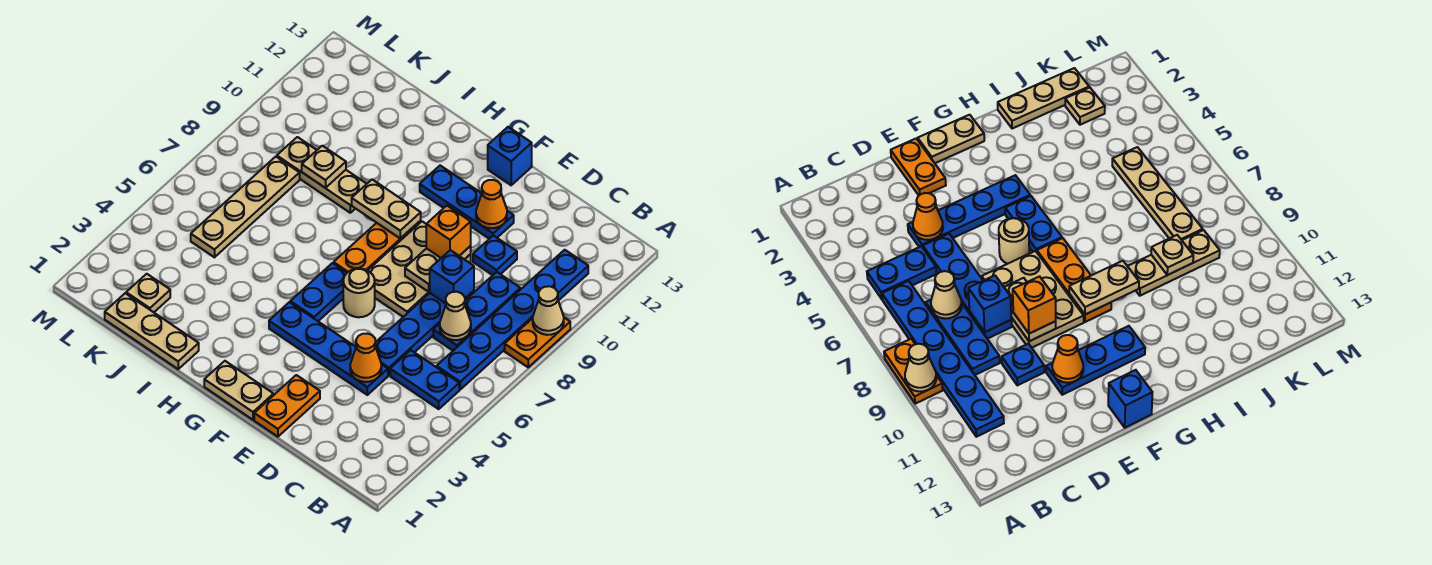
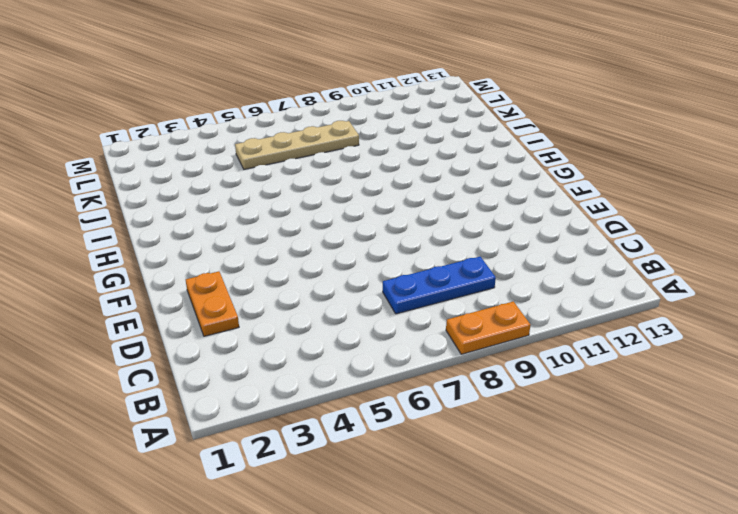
orange 1x2 plate [186,271,239,336] -> orange 1x2 plate turned to [254,375,320,437]
none -> blue 1x2 plate [390,350,459,409]
none -> blue 1x6 plate [437,250,588,389]
none -> blue 1x4 plate [269,302,388,395]

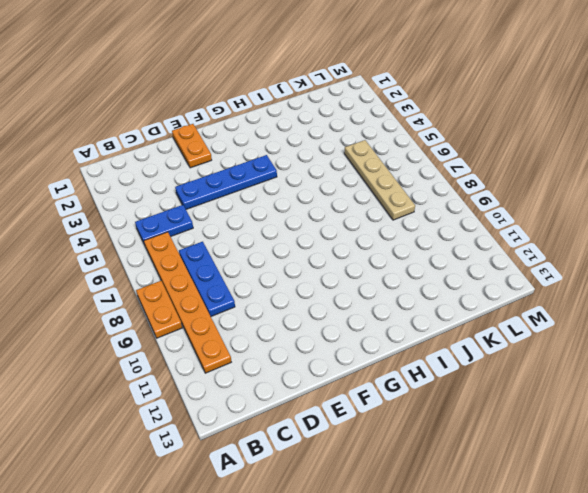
orange 1x6 plate [144,232,231,373] -> blue 1x6 plate [437,250,588,389]
none -> blue 1x4 plate [376,291,474,375]
none -> blue 1x1 plate [473,236,517,275]
none -> tan 2x3 plate [368,222,471,317]

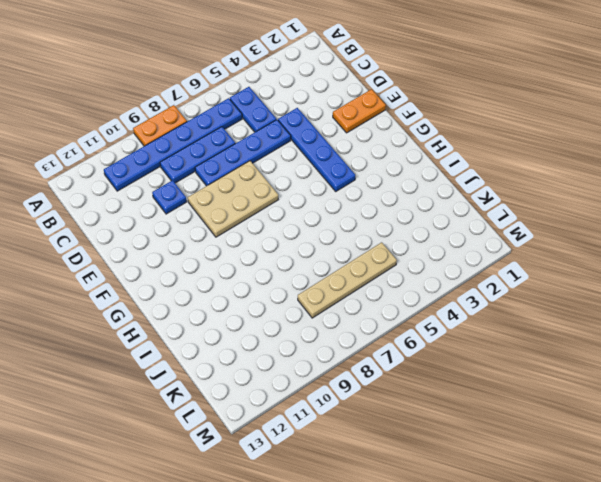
none -> blue 1x3 plate [420,165,514,239]
none -> tan 1x2 plate [204,361,274,420]
none -> tan 1x1 round brick [343,269,375,317]

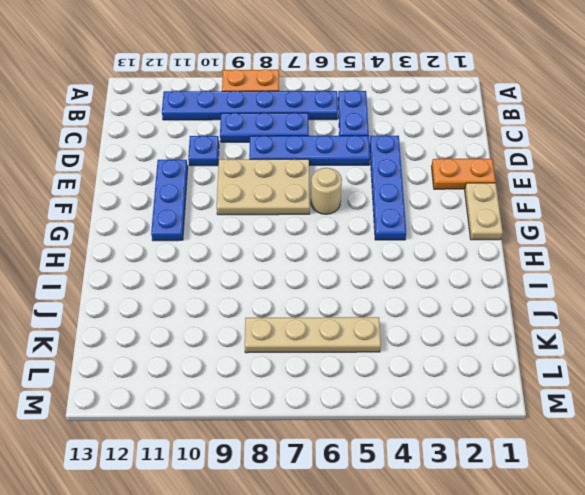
none -> blue 1x1 brick [488,127,532,185]
none -> blue 1x2 plate [290,263,347,321]
none -> orange 1x3 plate [334,221,421,273]

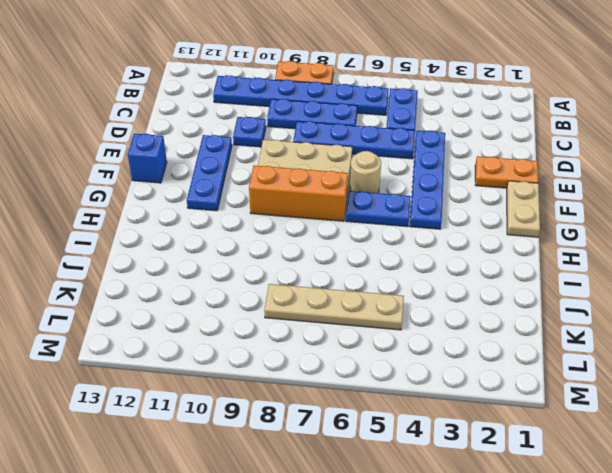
orange 1x3 brick [249,166,348,221] -> orange 1x3 plate [334,221,421,273]
none -> tan 1x3 plate [105,293,199,369]
none -> tan 1x3 plate [277,137,366,213]
none -> tan 1x1 plate [126,274,170,312]

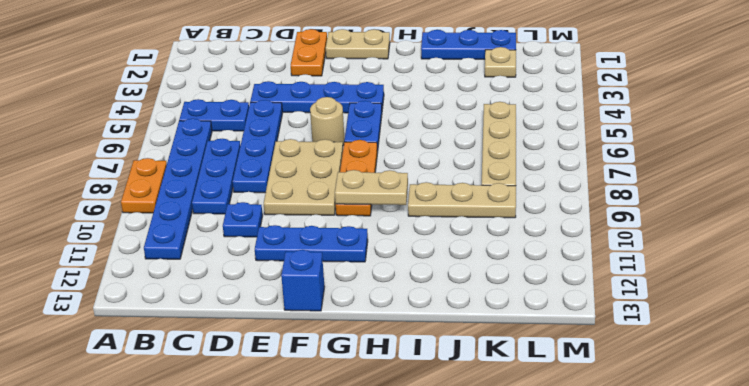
blue 1x3 plate [421,30,516,59] -> tan 1x3 plate [105,293,199,369]
none -> tan 1x1 cone [533,286,564,335]
none -> tan 1x1 cone [440,292,471,340]
none -> orange 1x1 cone [350,334,381,382]

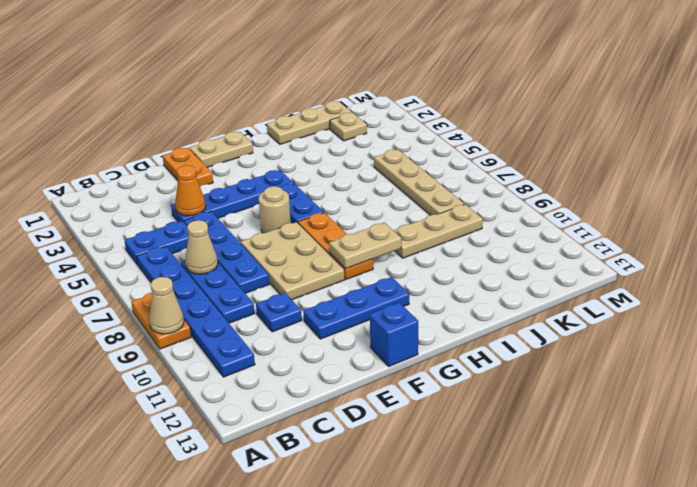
none -> blue 1x1 brick [430,250,474,303]
none -> tan 1x2 plate [405,246,471,292]
none -> orange 1x1 cone [476,180,507,228]

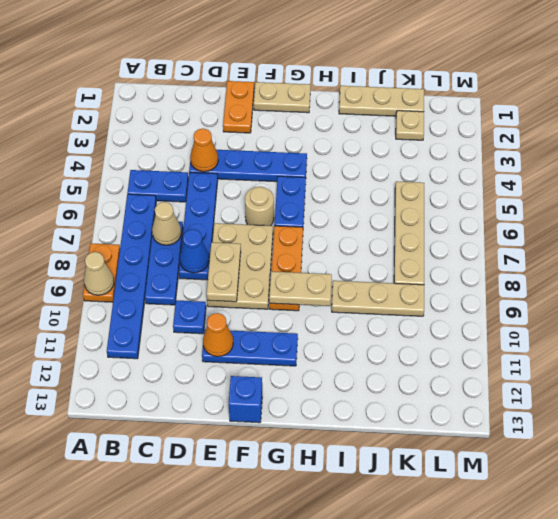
blue 1x1 cone [180,230,209,273] -> blue 1x1 brick [430,250,474,303]
none -> tan 1x1 plate [302,146,346,188]
none -> orange 1x1 brick [426,206,471,258]

